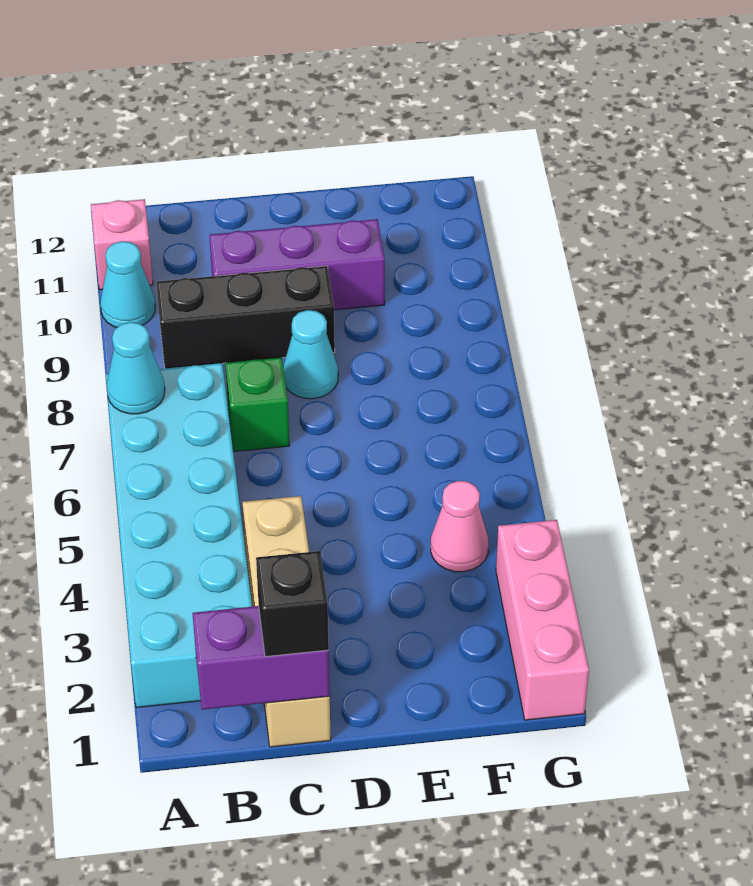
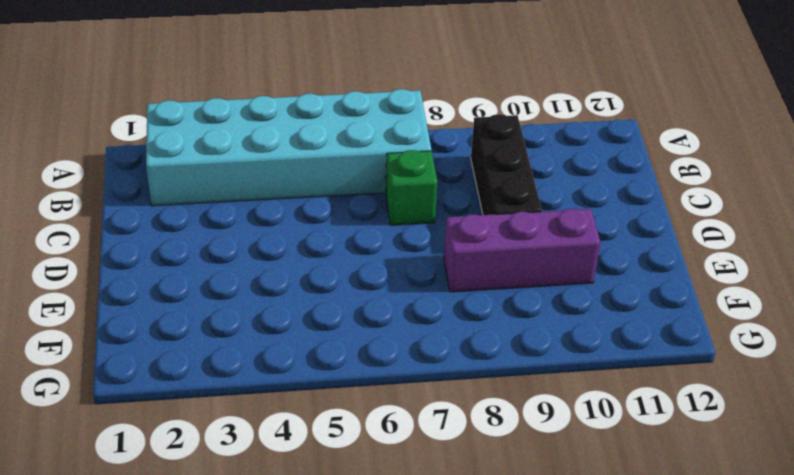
purple 1x3 brick [444,209,601,292] -> purple 1x3 brick turned to [209,219,385,310]
none -> cyan 1x1 cone [100,241,155,327]
none -> pink 1x1 brick [91,199,153,290]
none -> tan 1x4 brick [242,496,331,747]

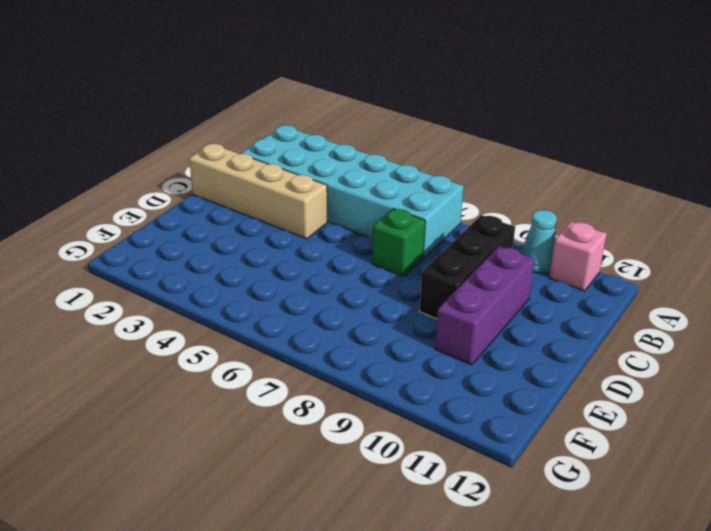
none -> cyan 1x1 cone [283,310,338,399]
none -> pink 1x1 cone [431,481,488,572]
none -> pink 1x3 brick [496,520,589,720]

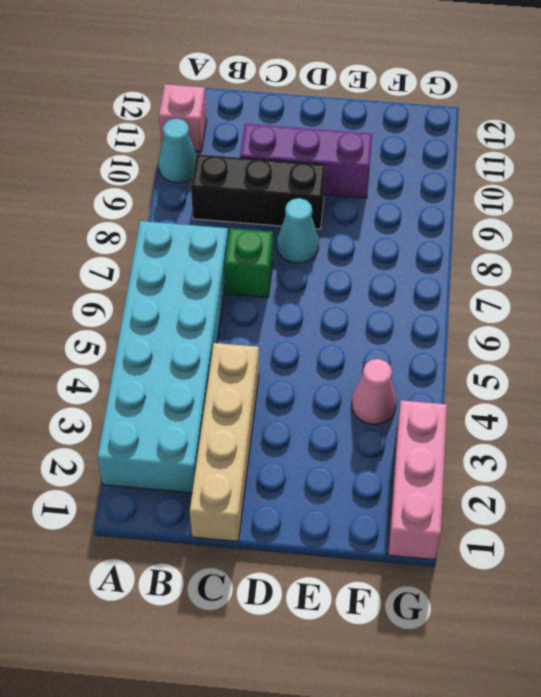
none -> cyan 1x1 cone [107,322,165,414]
none -> purple 1x2 brick [192,606,330,710]
none -> black 1x1 brick [256,551,329,657]

